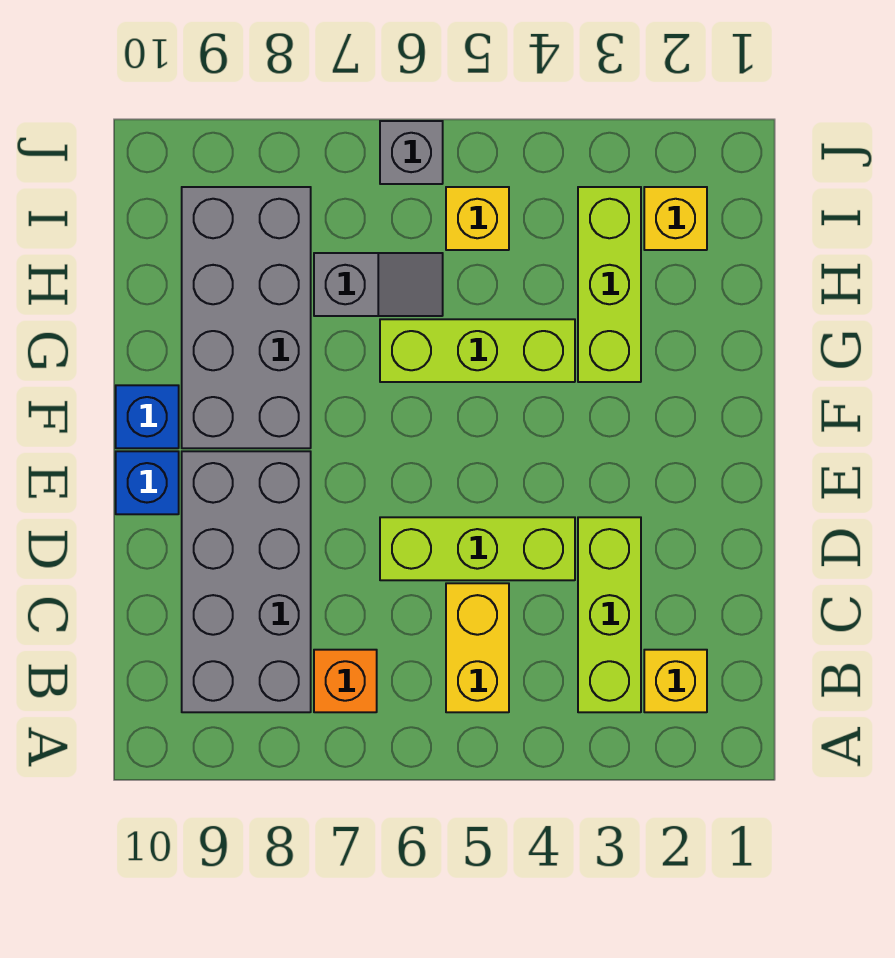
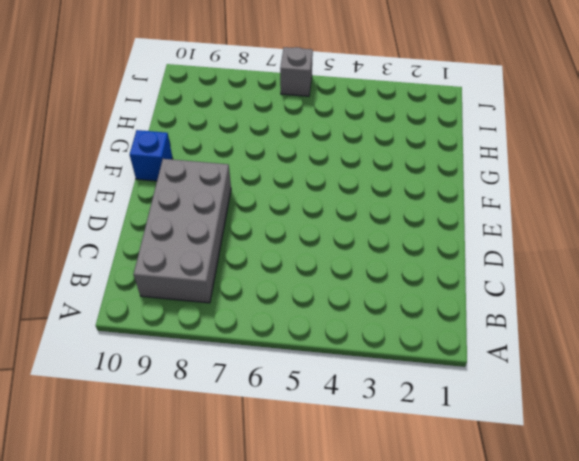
none -> yellow 1x1 brick [644,650,707,712]
none -> lime 1x3 brick [578,517,641,712]
none -> yellow 1x2 brick [446,583,509,712]

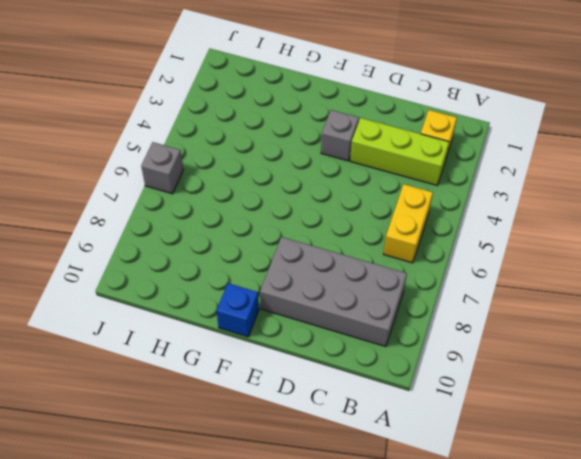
yellow 1x2 brick [384,184,433,263] -> yellow 1x2 brick turned to [446,583,509,712]
grey 1x1 brick [321,110,359,161] -> none
none -> orange 1x1 brick [314,650,377,712]
none -> lime 1x3 brick [380,517,575,580]
none -> blue 1x1 brick [116,451,179,514]

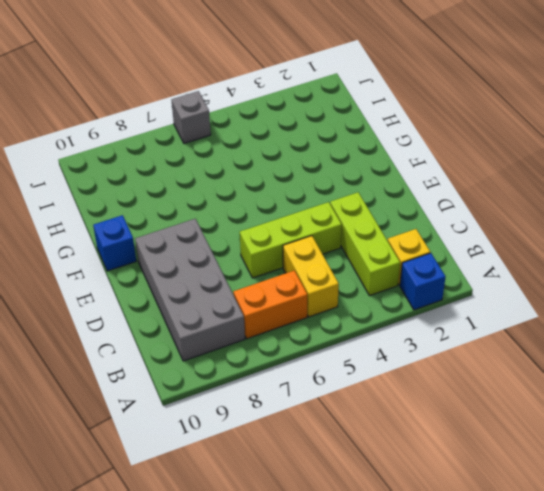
blue 1x1 brick [400,253,445,310] -> blue 1x1 brick moved to [116,451,179,514]
orange 1x2 brick [233,270,308,339] -> orange 1x1 brick [314,650,377,712]
none -> grey 2x4 brick [182,187,311,448]
none -> lime 1x3 brick [578,187,641,382]
none -> lime 1x3 brick [380,319,575,382]

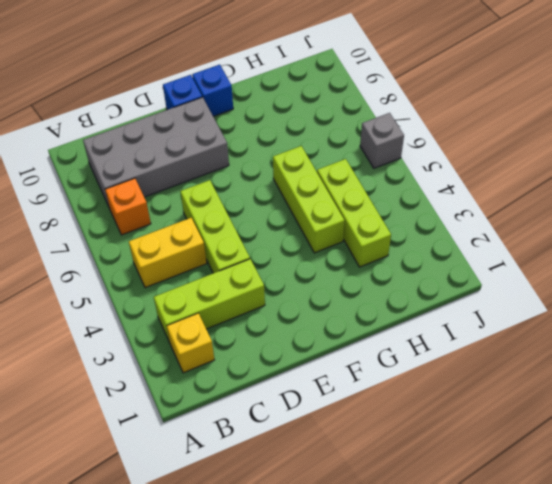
lime 1x3 brick [317,159,391,267] -> lime 1x3 brick turned to [578,187,641,382]
none -> grey 2x4 brick [182,187,311,448]
none -> grey 1x2 slope [314,253,443,316]
none -> yellow 1x1 brick [644,187,707,250]

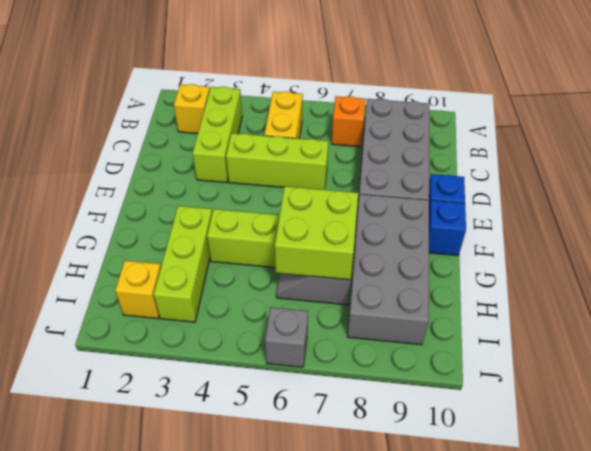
lime 2x2 brick [275,186,358,280] -> none
none -> yellow 1x1 brick [446,187,509,250]

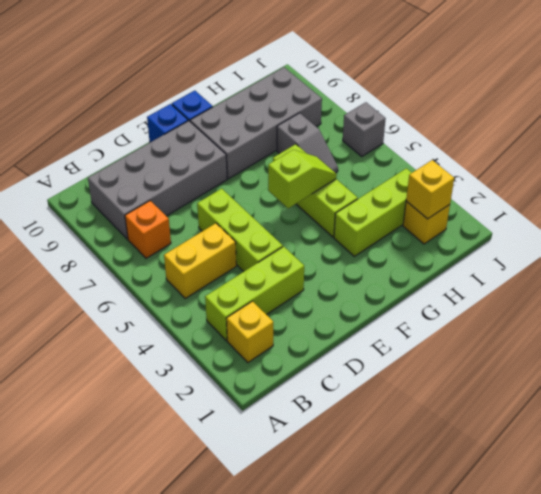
lime 1x2 slope [268,150,337,208] -> none
yellow 1x1 brick [406,160,454,219] -> yellow 1x1 brick moved to [446,187,509,250]

